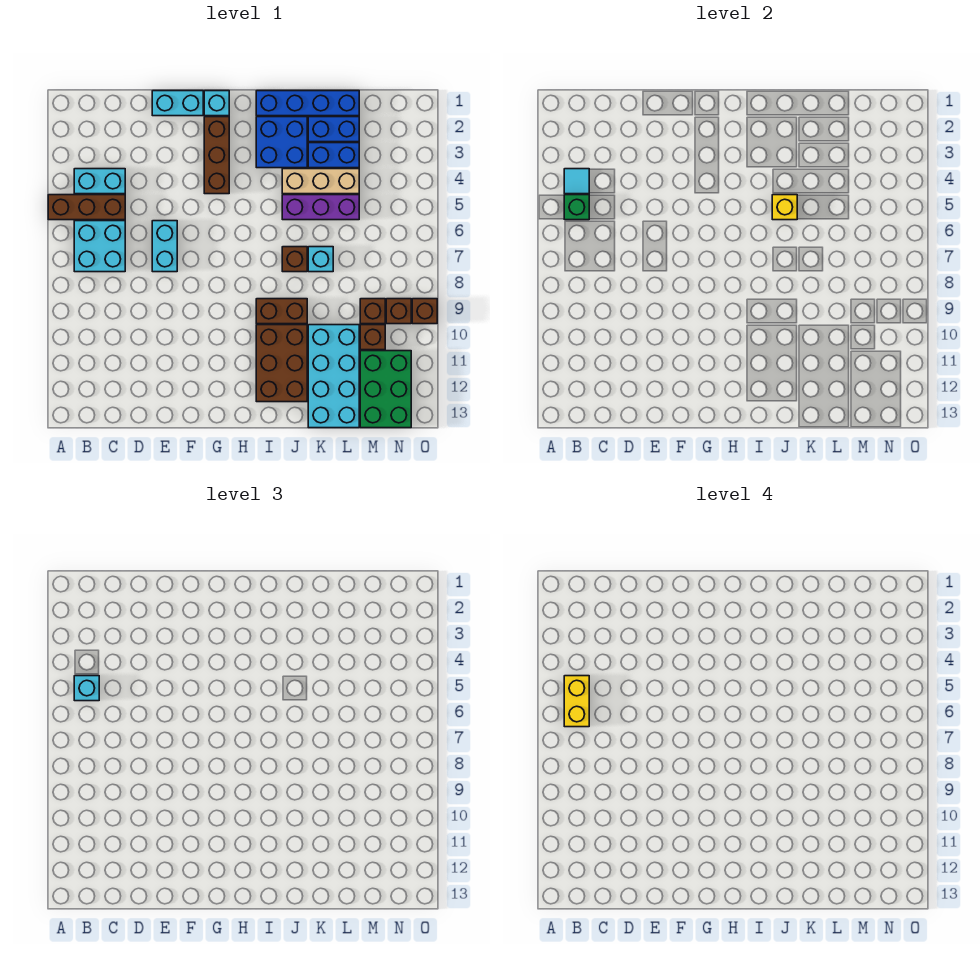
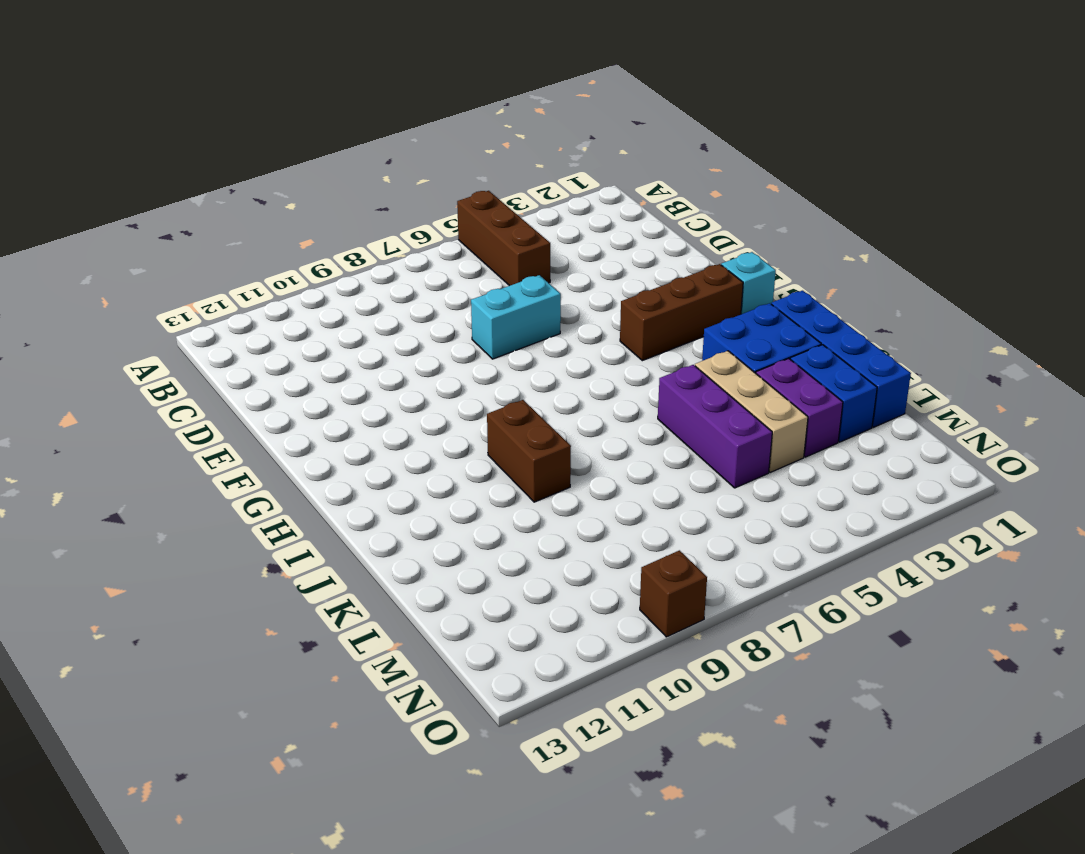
purple 1x2 brick [756,359,843,457] -> blue 1x2 brick [308,143,359,168]
none -> cyan 1x2 brick [74,169,125,194]
none -> cyan 2x2 brick [74,221,125,272]
none -> cyan 1x2 brick [152,91,203,116]

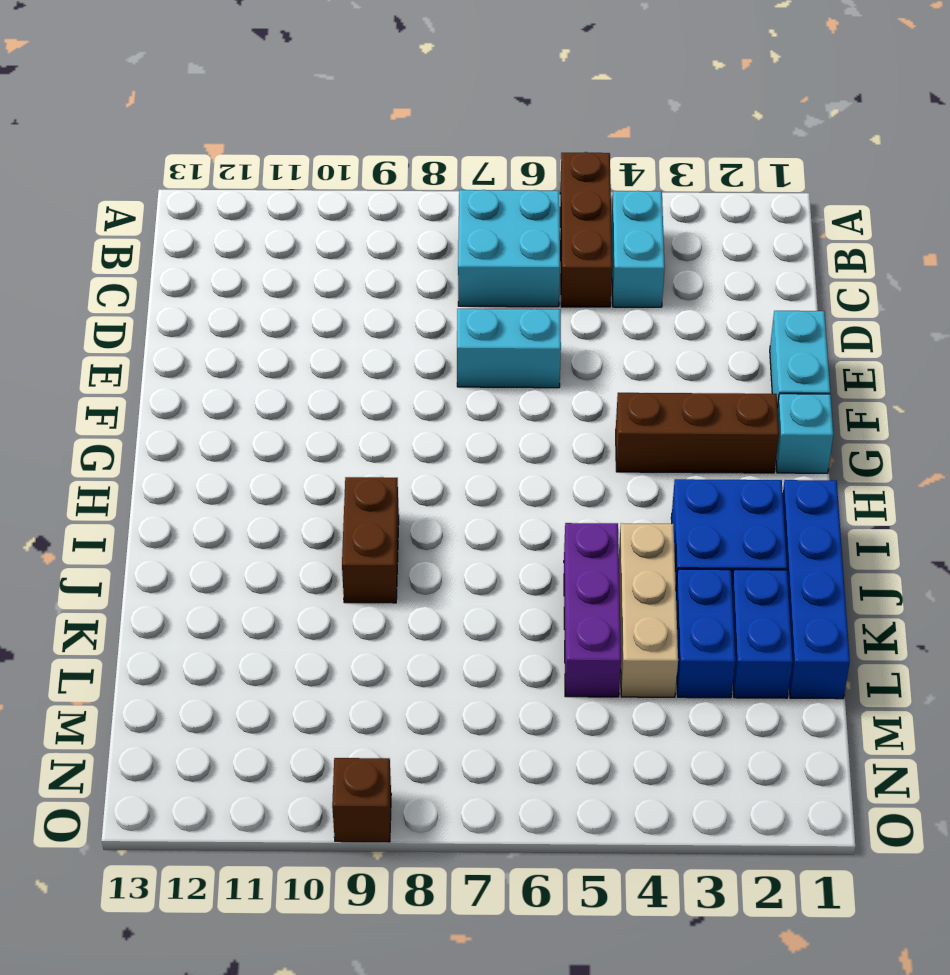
none -> brown 2x3 brick [256,325,307,402]
none -> brown 1x1 brick [282,247,307,272]
none -> cyan 1x1 brick [308,247,333,272]

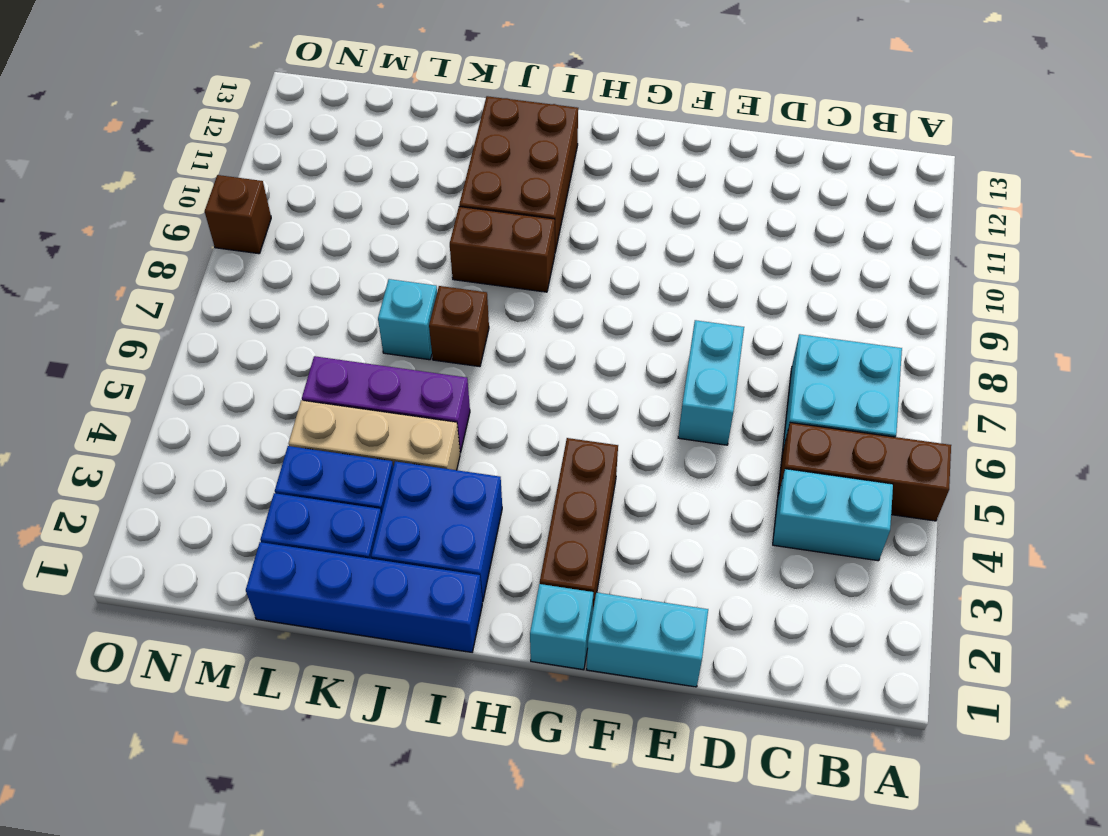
none -> cyan 2x4 brick [308,325,359,428]
none -> brown 1x1 brick [360,299,385,324]
none -> brown 1x1 brick [360,325,385,350]

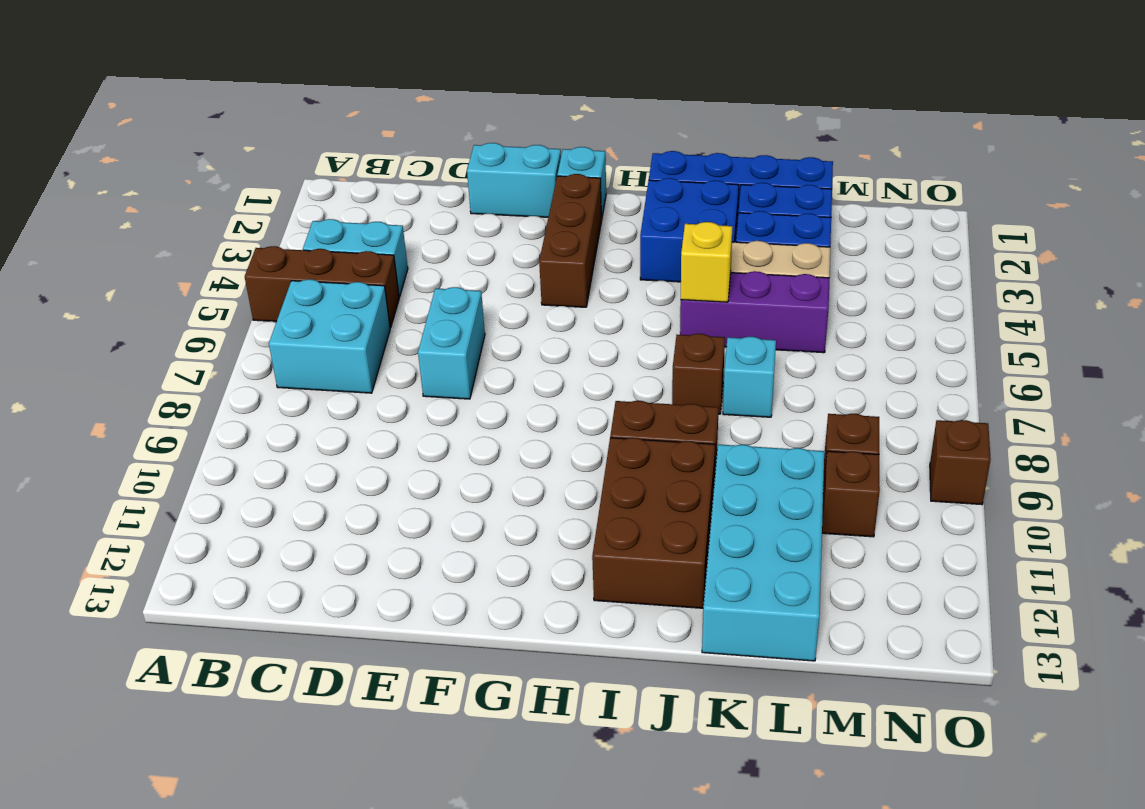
none -> green 2x3 brick [360,351,411,428]
none -> brown 1x1 brick [386,299,411,324]
none -> cyan 1x1 tile [564,169,589,194]

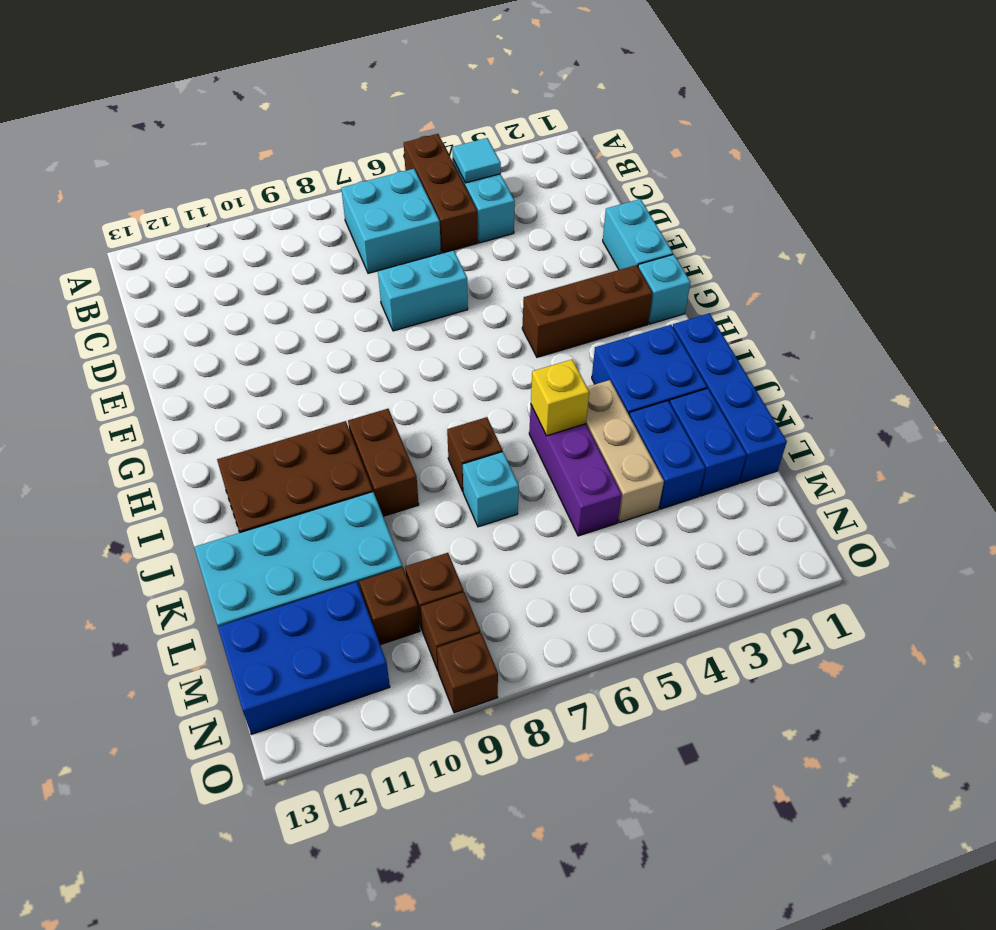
blue 2x3 brick [218,582,390,734] -> green 2x3 brick [360,351,411,428]
none -> green 1x1 brick [564,195,589,220]
none -> cyan 1x1 brick [74,676,99,701]
none -> yellow 1x2 brick [564,676,589,727]

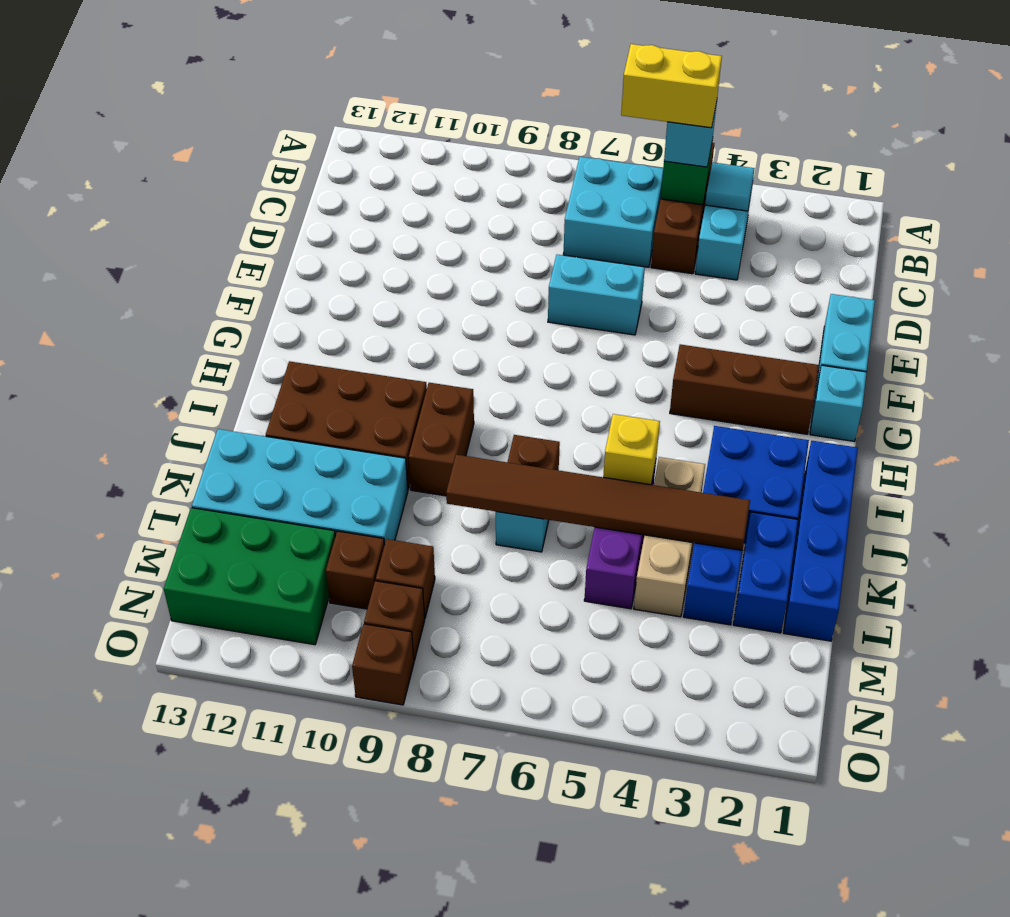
brown 1x6 tile [446,455,750,550] -> none

